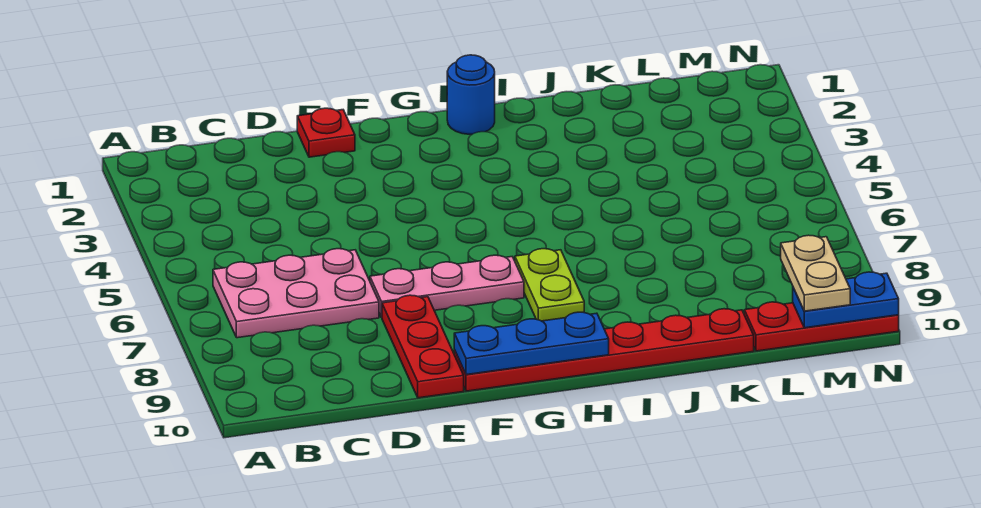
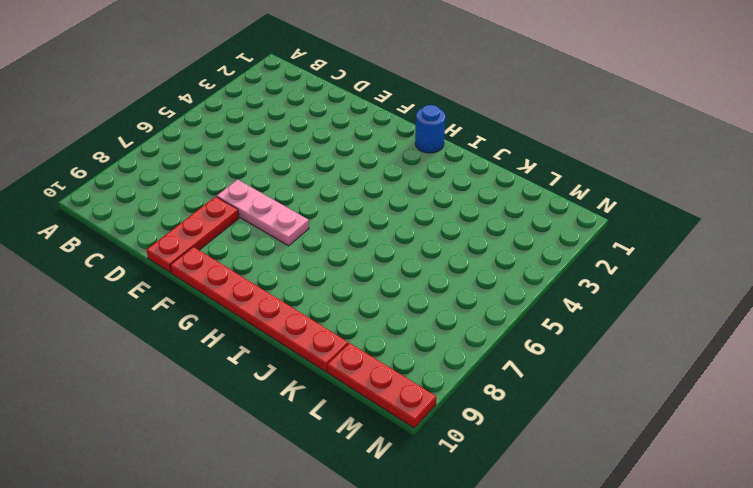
none -> pink 2x3 plate [213,249,379,338]
none -> red 1x1 plate [297,108,355,157]

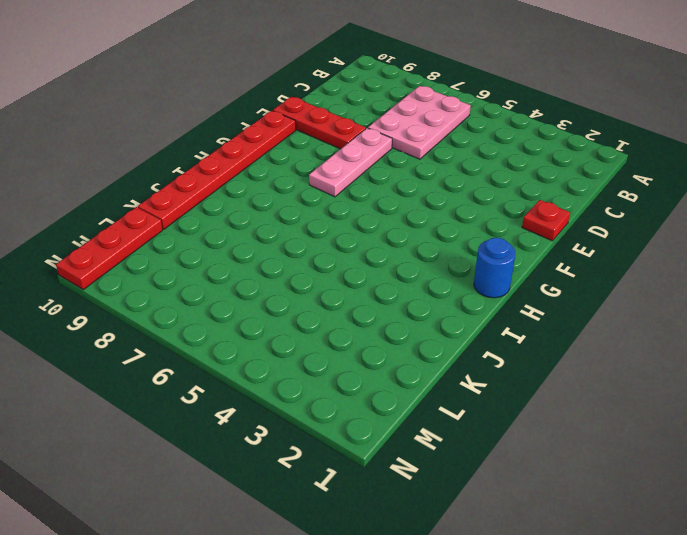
none -> lime 1x2 plate [515,249,584,321]
none -> blue 1x3 plate [454,312,609,375]

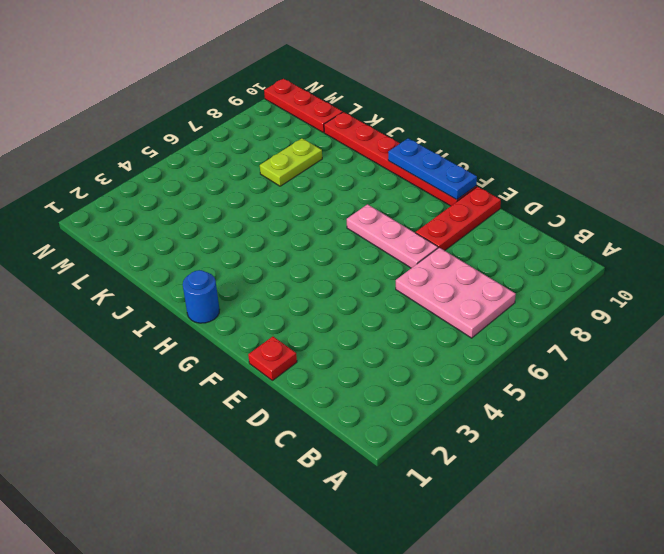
lime 1x2 plate [260,138,322,186] -> lime 1x2 plate moved to [515,249,584,321]
none -> blue 1x2 plate [793,272,899,328]
none -> tan 1x2 plate [781,235,850,311]

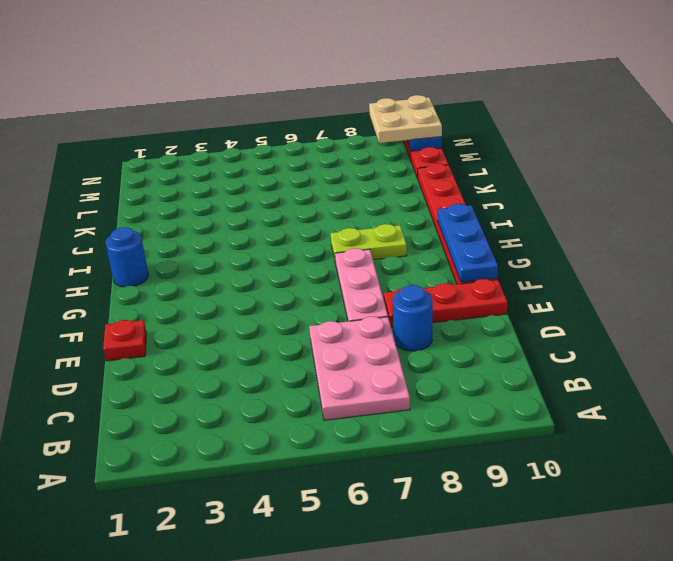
blue 1x1 round brick [393,285,433,351] -> none
tan 2x2 plate [369,95,442,143] -> tan 1x2 plate [781,235,850,311]

